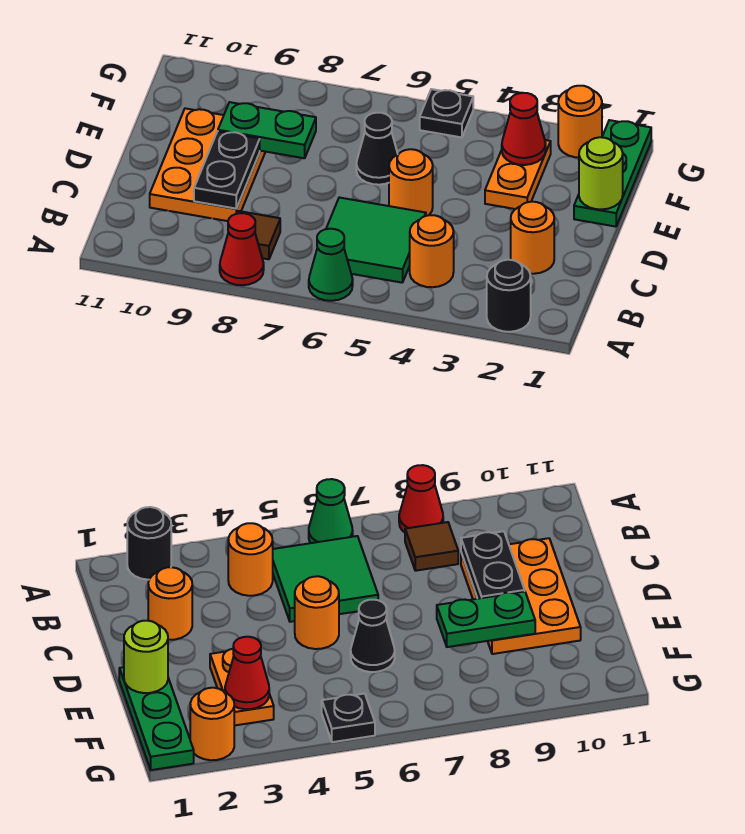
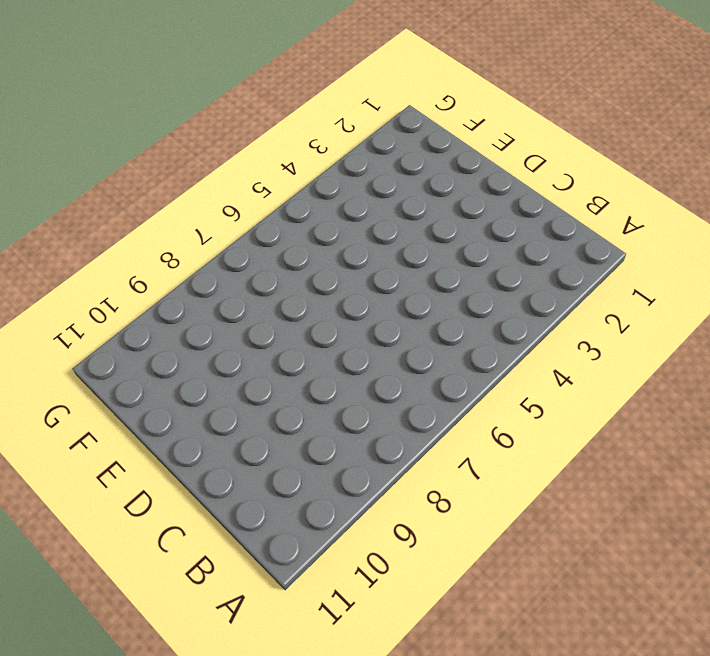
none -> black 1x1 round brick [487,260,531,332]
none -> green 1x1 cone [309,229,353,301]
none -> red 1x1 cone [220,213,264,285]

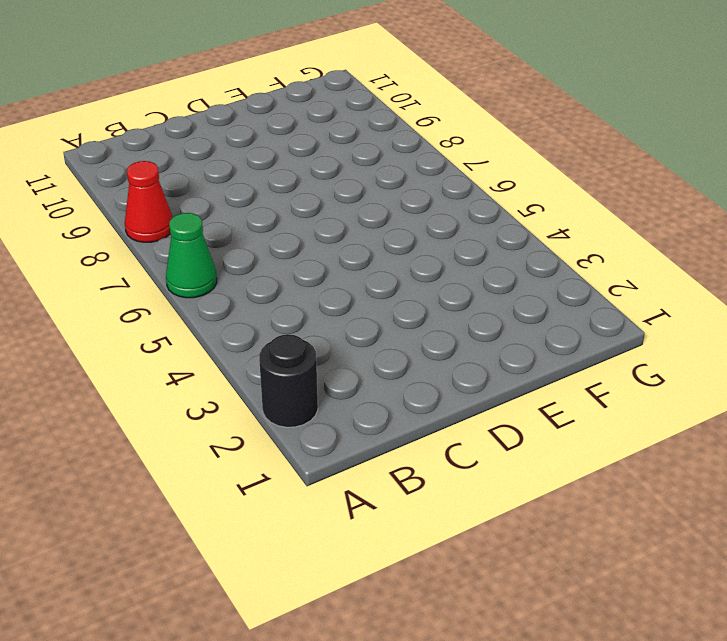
none -> orange 1x1 round brick [410,215,454,287]
none -> green 2x2 tile [326,197,426,283]
none -> brown 1x1 tile [237,211,280,259]

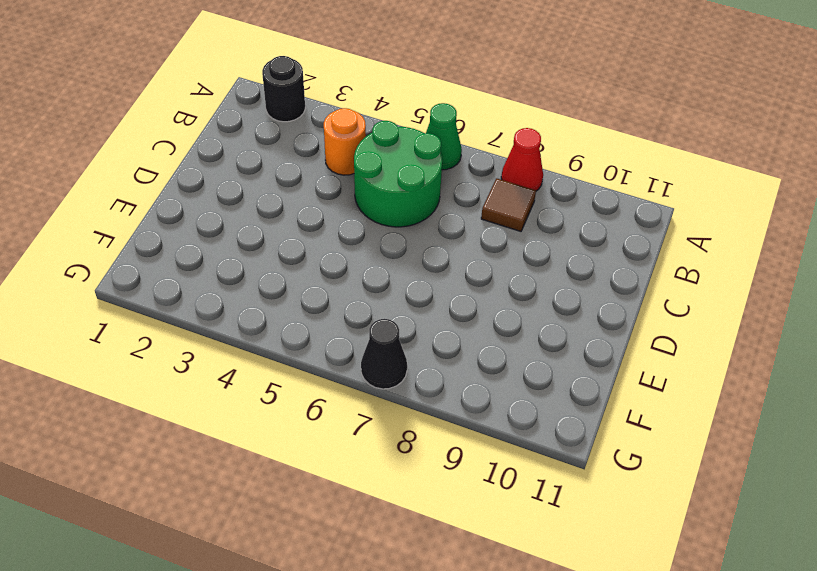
green 2x2 round brick [354,121,442,227] -> green 2x2 tile [326,197,426,283]
black 1x1 cone [361,319,407,389] -> black 1x1 cone moved to [356,113,398,185]
none -> orange 1x1 round brick [511,202,554,274]
none -> orange 2x3 plate [150,108,265,221]
none -> orange 1x1 round brick [389,149,433,216]

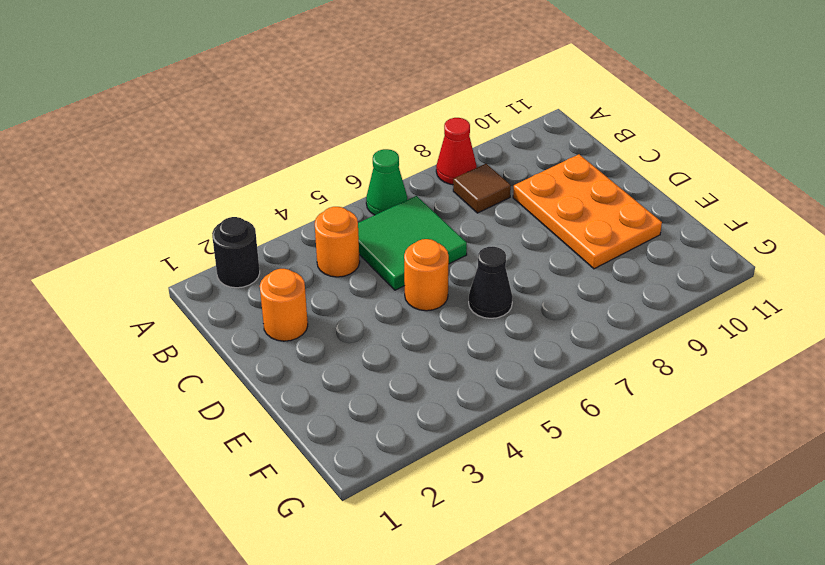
none -> green 1x3 plate [574,120,651,227]
none -> orange 1x2 plate [485,140,551,209]
none -> orange 1x1 round brick [558,86,602,157]

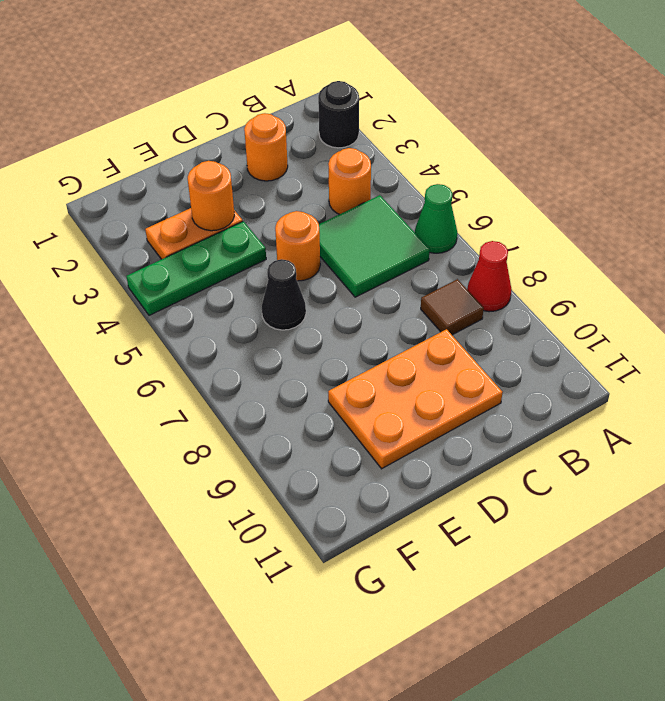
orange 1x1 round brick [188,161,234,231] -> orange 1x1 round brick moved to [558,86,602,157]
green 1x3 plate [126,221,266,315] -> green 1x3 plate moved to [574,120,651,227]
none -> black 1x1 plate [420,89,473,137]
none -> black 1x2 plate [194,131,260,209]
none -> lime 1x1 round brick [579,137,623,209]

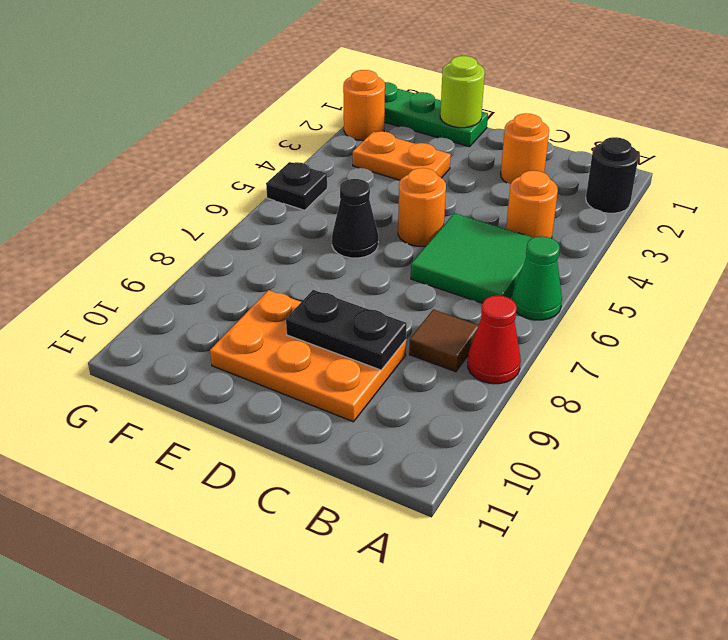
none -> green 1x2 plate [218,102,316,158]
none -> red 1x1 cone [502,93,546,165]

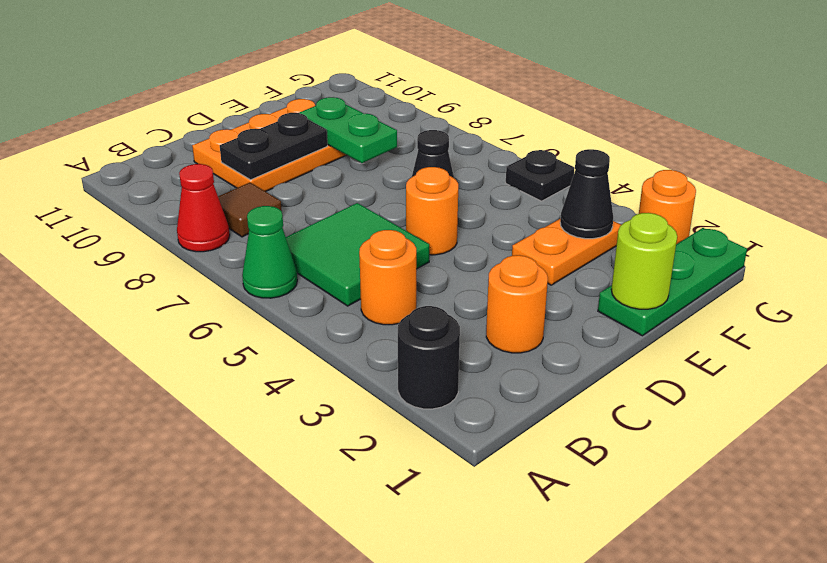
black 1x1 cone [560,149,613,239] -> red 1x1 cone [502,93,546,165]

